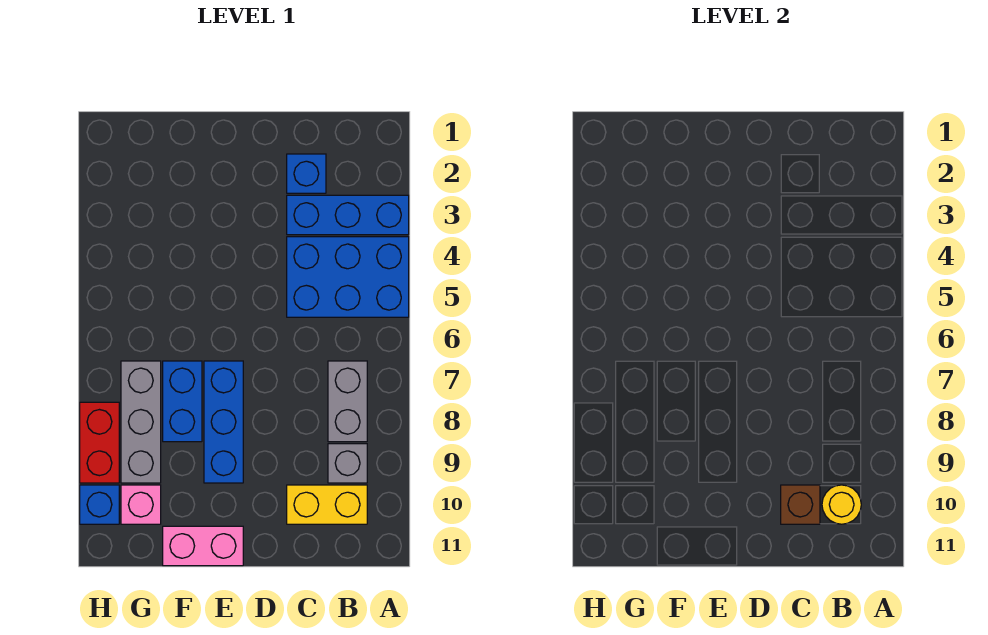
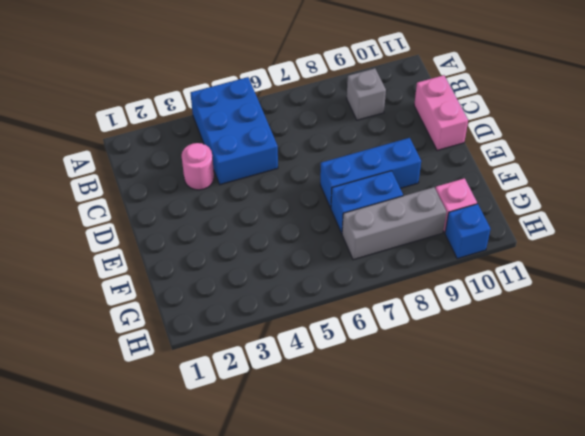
pink 1x1 round brick [181,143,214,190] -> blue 1x3 brick [287,195,409,235]
pink 1x2 brick [414,75,468,151] -> pink 1x2 brick moved to [163,526,243,566]
none -> grey 1x2 brick [328,361,367,442]
none -> yellow 1x2 brick [287,485,367,524]
none -> blue 1x1 brick [287,154,326,193]

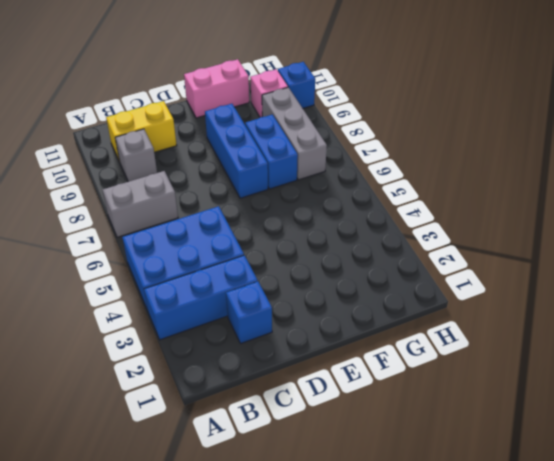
grey 1x2 brick [103,171,178,237] -> grey 1x2 brick turned to [328,361,367,442]
none -> red 1x2 brick [80,402,119,483]
none -> yellow 1x1 round brick [822,485,861,524]
none -> brown 1x1 brick [781,485,820,524]

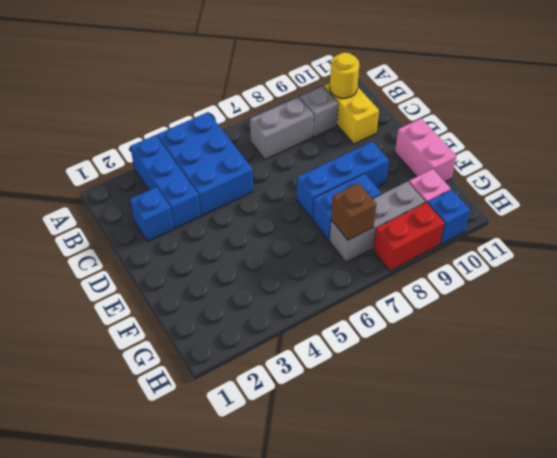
brown 1x1 brick [331,183,377,240] -> brown 1x1 brick moved to [781,485,820,524]

